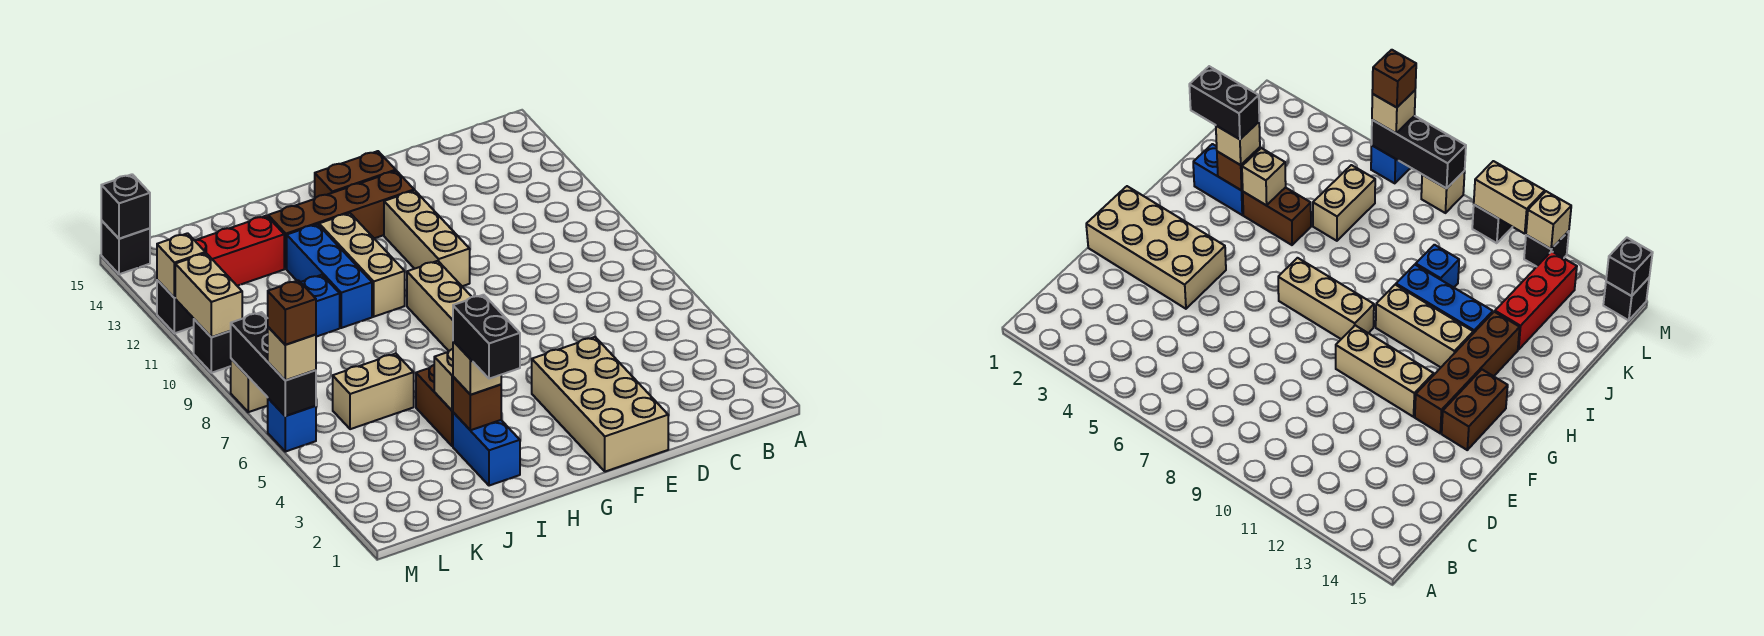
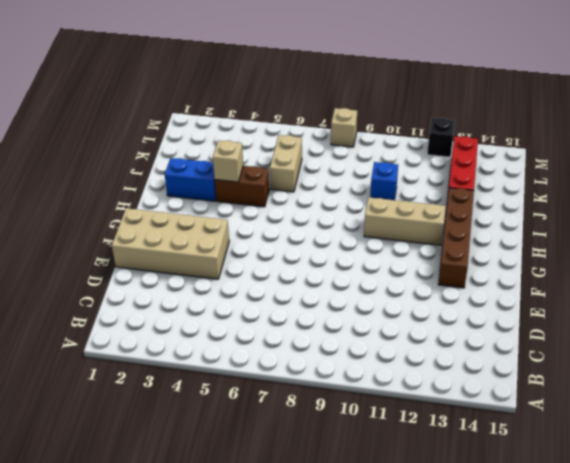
none -> tan 1x3 brick [384,191,470,286]
none -> brown 1x2 brick [315,151,396,198]
none -> tan 1x3 brick [407,261,471,351]

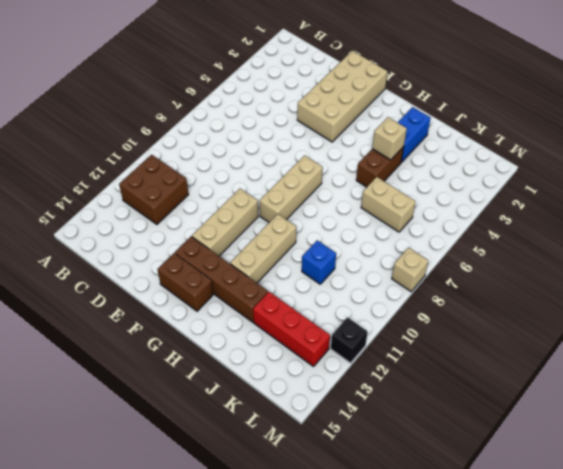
brown 2x2 brick [119,155,189,224] -> none
none -> blue 1x3 brick [287,224,372,328]
none -> blue 1x1 brick [268,398,316,452]
none -> black 1x1 brick [194,319,231,373]

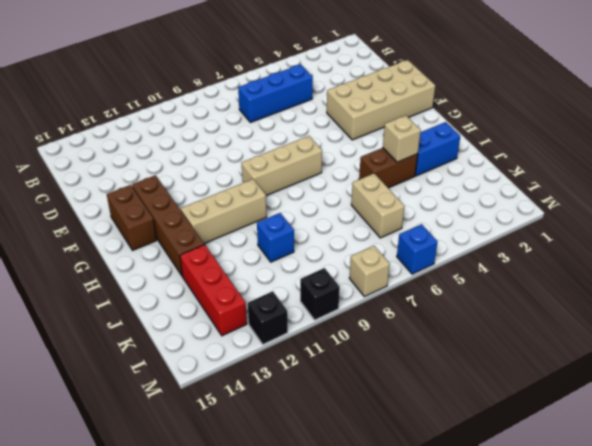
blue 1x3 brick [238,64,313,123] -> blue 1x3 brick moved to [287,224,372,328]
none -> tan 1x3 brick [384,191,470,286]
none -> black 1x1 brick [101,221,150,274]
none -> brown 1x1 brick [453,377,501,430]

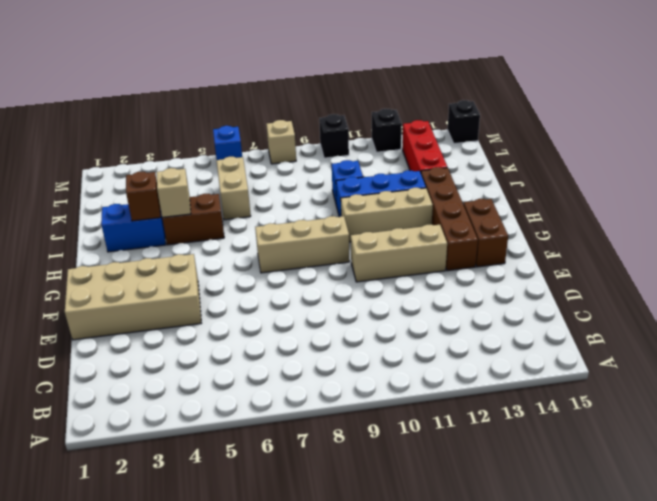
none -> black 1x3 brick [231,312,316,416]
none -> tan 1x2 brick [175,253,242,337]
none -> tan 1x1 brick [157,233,205,298]

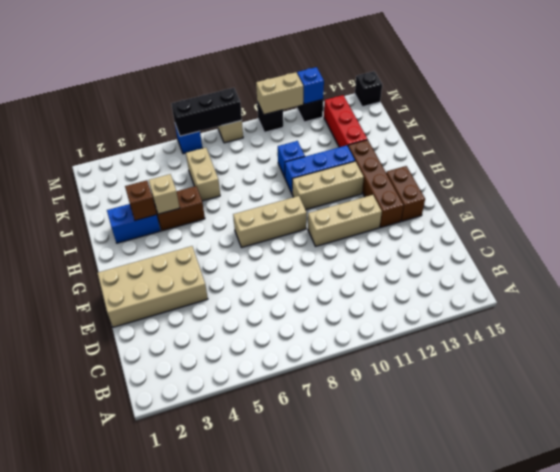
blue 1x1 brick [297,67,324,104] -> tan 1x1 brick [157,233,205,298]
none -> black 1x1 brick [101,174,150,239]
none -> tan 1x1 brick [453,341,501,395]
none -> tan 1x1 brick [268,327,316,380]

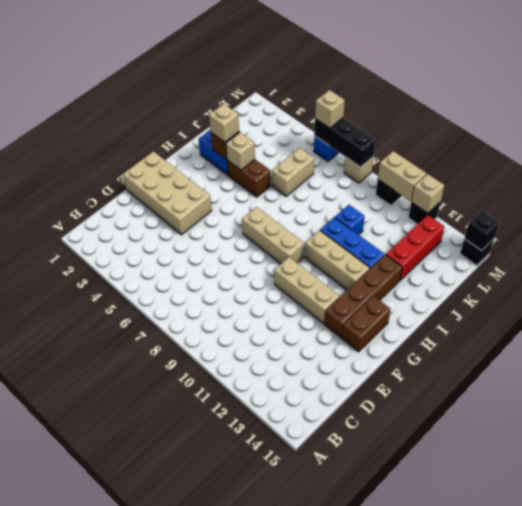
none -> black 1x2 brick [453,295,520,379]
none -> brown 1x1 brick [268,280,316,345]

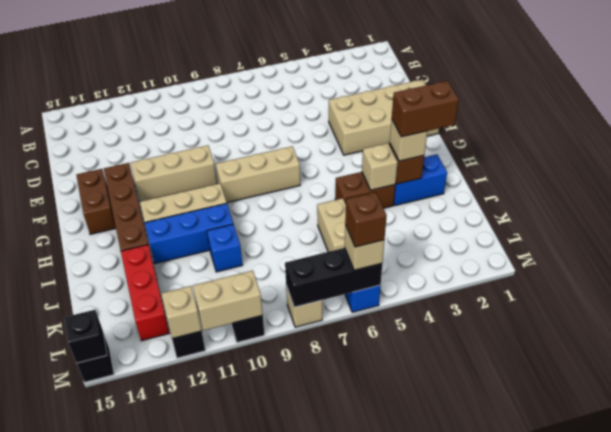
brown 1x2 brick [392,81,459,137] -> black 1x2 brick [453,295,520,379]

